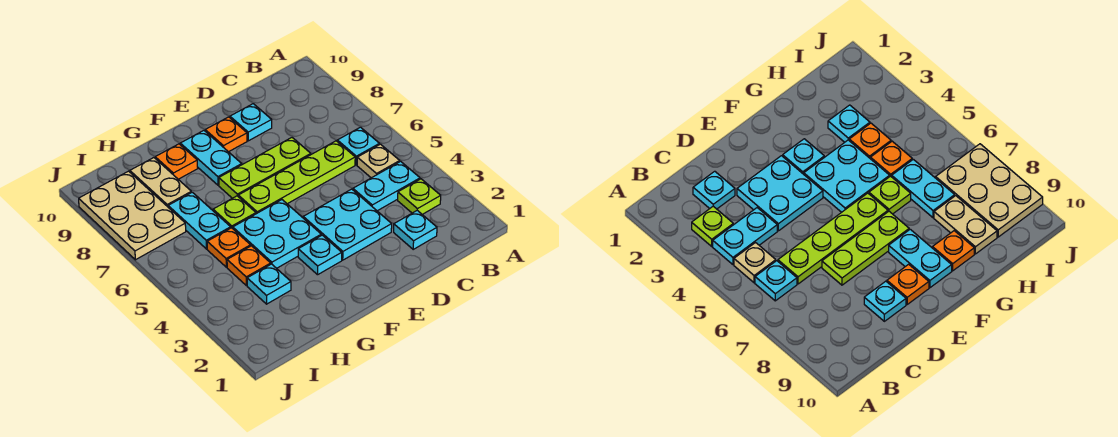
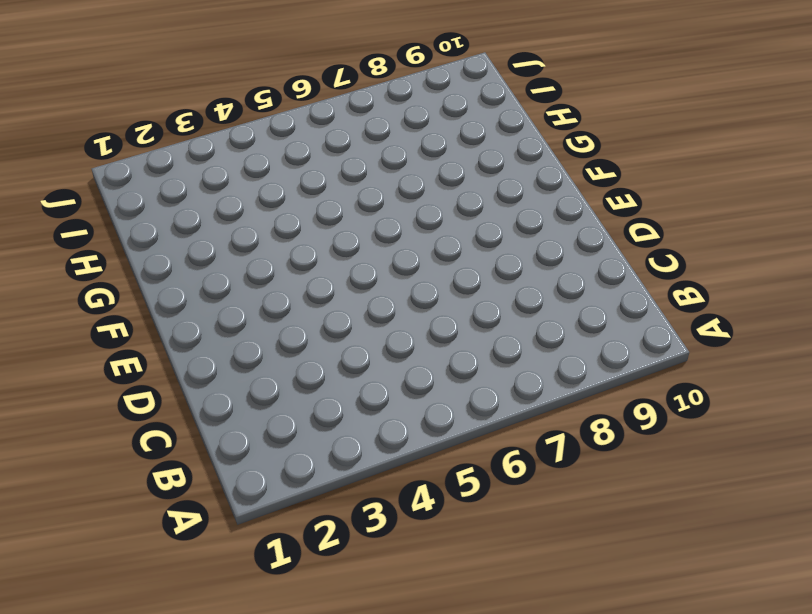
none -> lime 1x1 plate [398,179,441,214]
none -> cyan 1x2 plate [353,161,420,211]
none -> tan 1x1 plate [357,144,400,178]

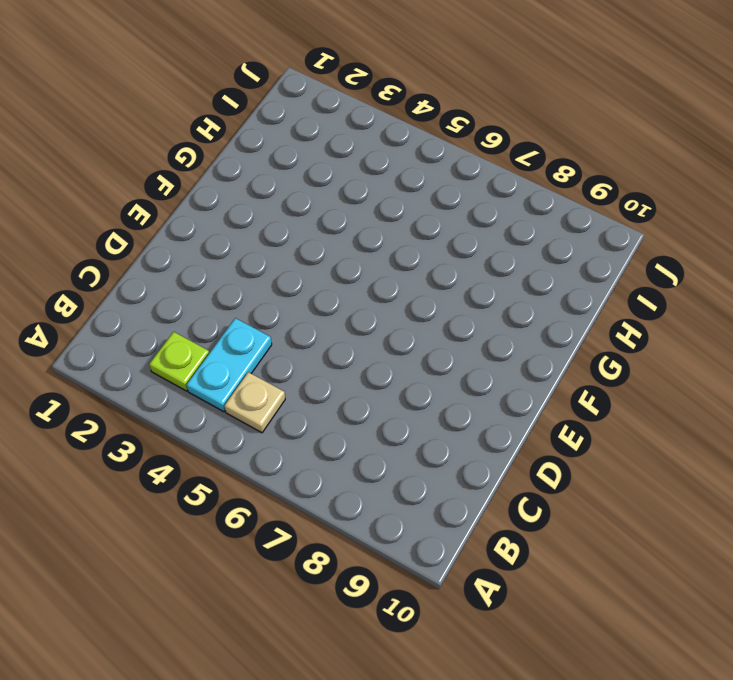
none -> cyan 1x1 plate [337,127,380,165]
none -> cyan 1x1 plate [394,210,437,249]
none -> lime 1x4 plate [238,141,355,214]

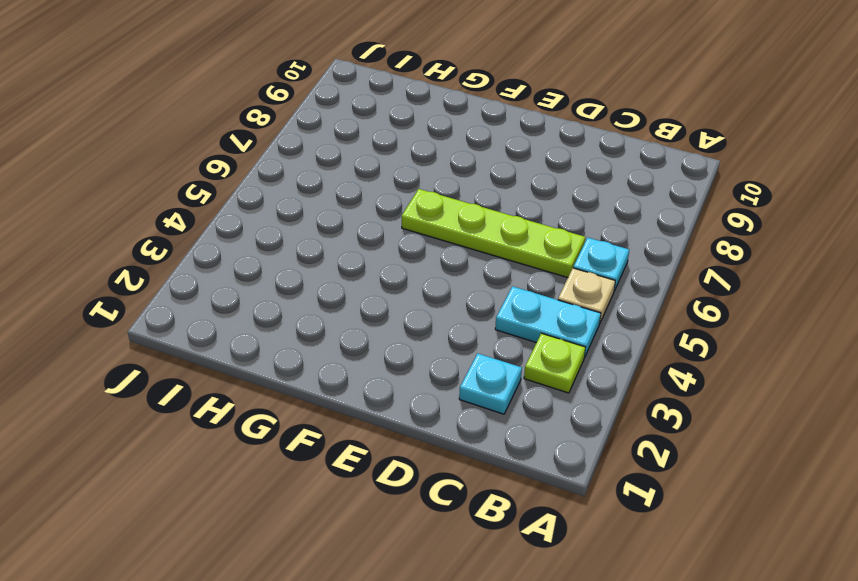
none -> cyan 2x2 plate [303,189,392,260]
none -> lime 1x3 plate [219,138,311,198]
none -> cyan 1x1 plate [230,104,272,141]

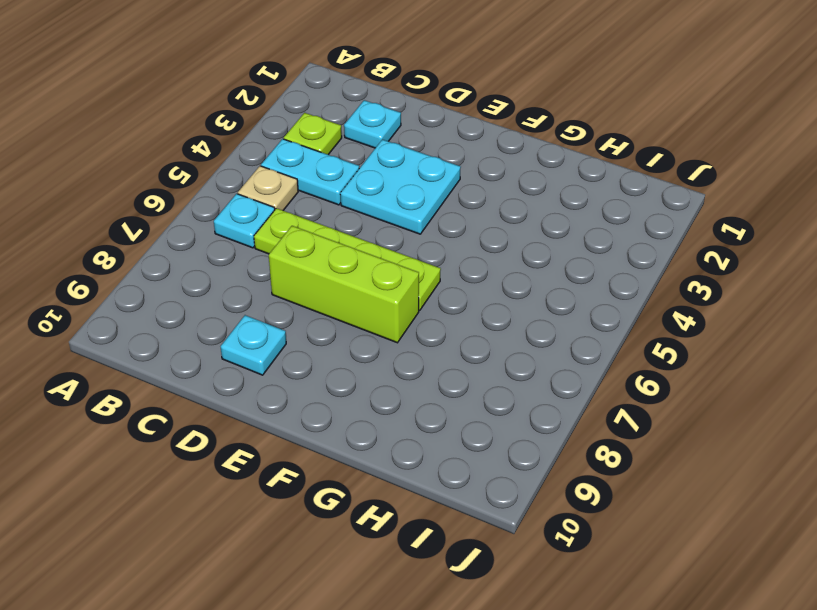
lime 1x3 brick [269,226,419,343] -> lime 1x3 plate [219,138,311,198]
none -> orange 1x1 plate [205,117,247,152]
none -> cyan 1x1 plate [298,235,342,275]
none -> cyan 2x2 plate [233,200,321,268]

